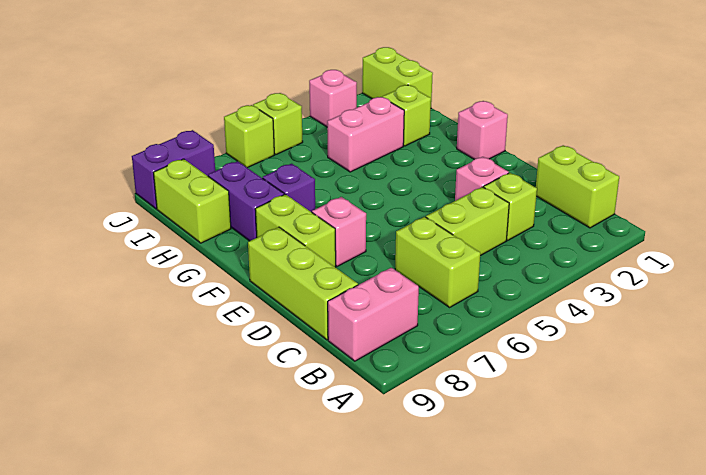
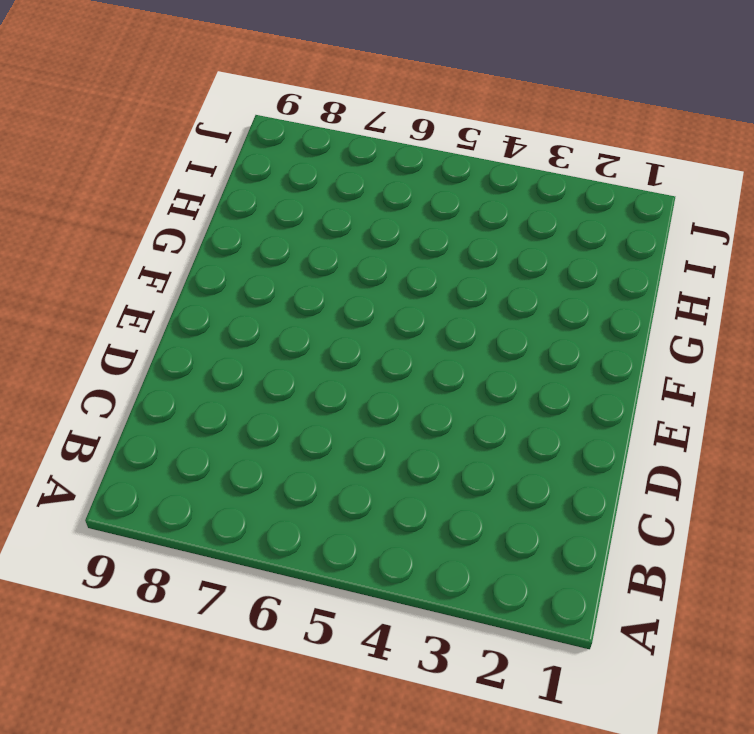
none -> lime 1x2 brick [536,145,619,228]
none -> lime 1x2 brick [395,217,480,307]
none -> pink 1x2 brick [328,268,419,361]

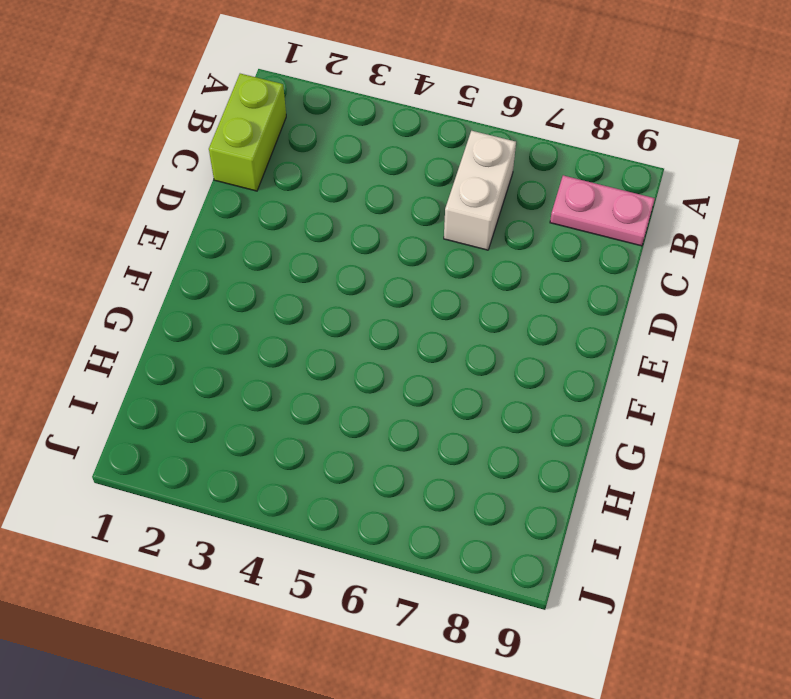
white 1x2 brick [444,131,516,250] -> lime 1x2 brick [395,217,480,307]
pink 1x2 plate [550,175,655,246] -> pink 1x2 brick [328,268,419,361]
none -> lime 1x1 brick [484,173,537,240]
none -> lime 1x2 brick [426,187,509,256]
none -> lime 1x3 brick [248,227,358,340]

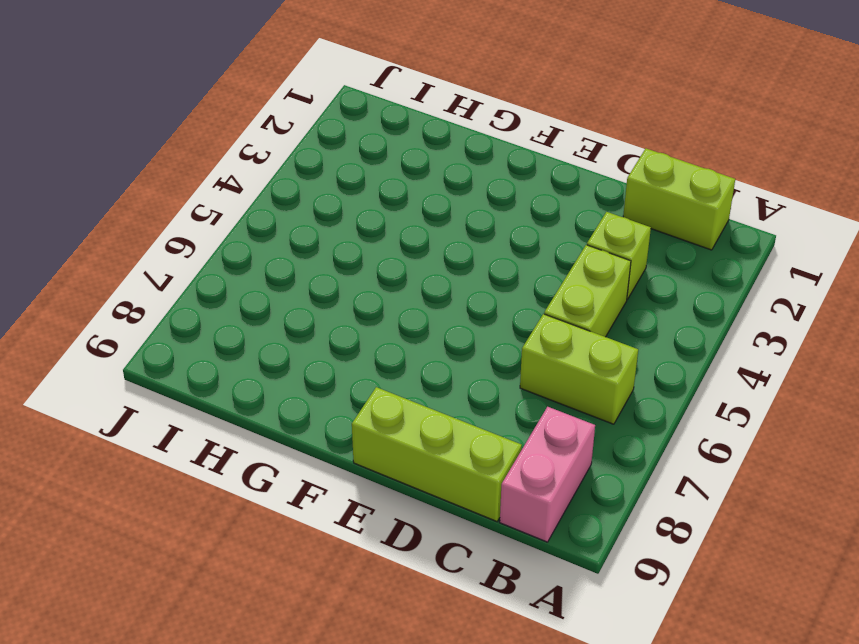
none -> pink 1x1 brick [455,157,509,201]
none -> pink 1x1 brick [312,197,366,266]
none -> lime 1x2 brick [255,194,336,267]

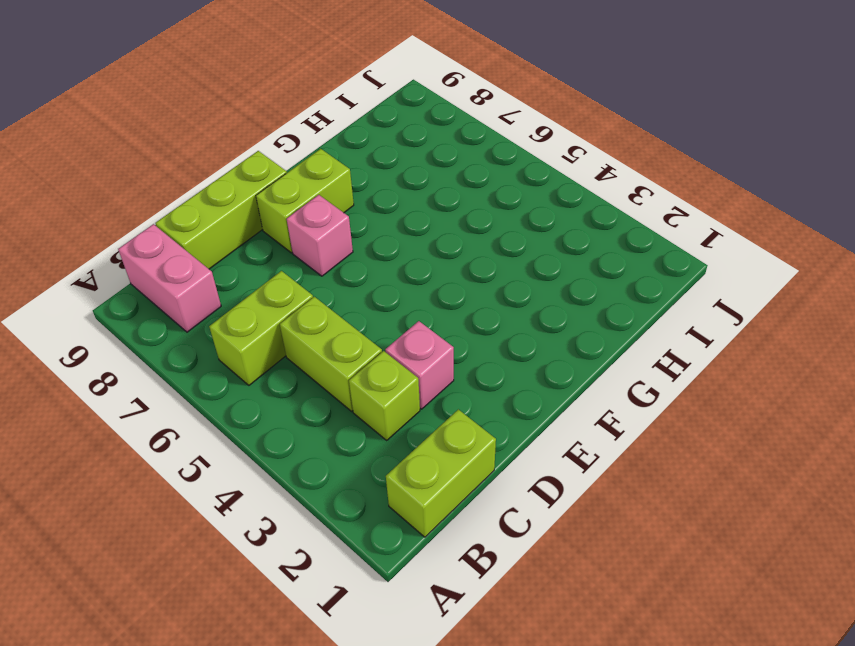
none -> pink 1x1 brick [457,101,508,159]
none -> purple 1x1 brick [263,164,315,212]
none -> purple 1x2 brick [208,161,284,241]

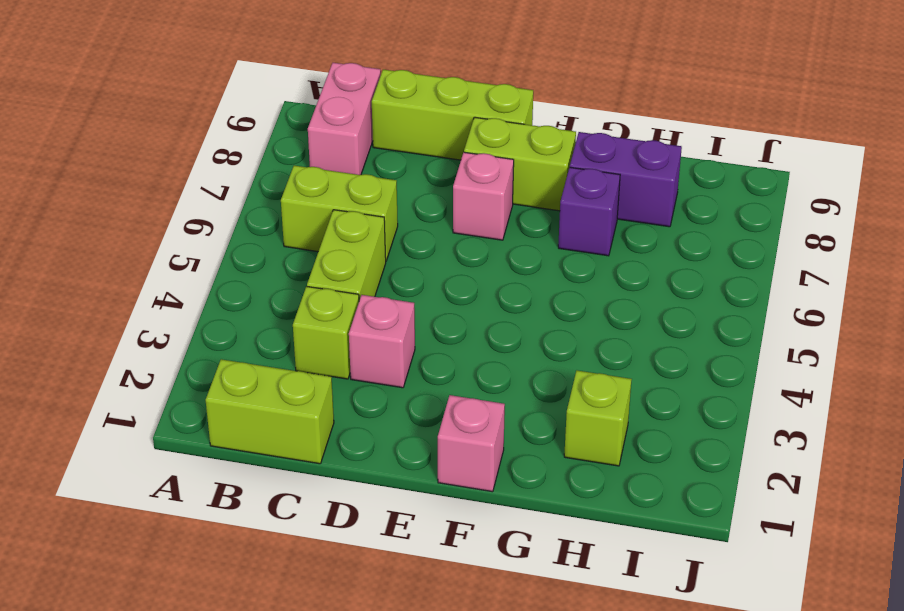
none -> pink 1x2 brick [327,97,404,172]
none -> lime 1x2 brick [153,159,231,243]
none -> lime 1x2 brick [362,47,433,102]

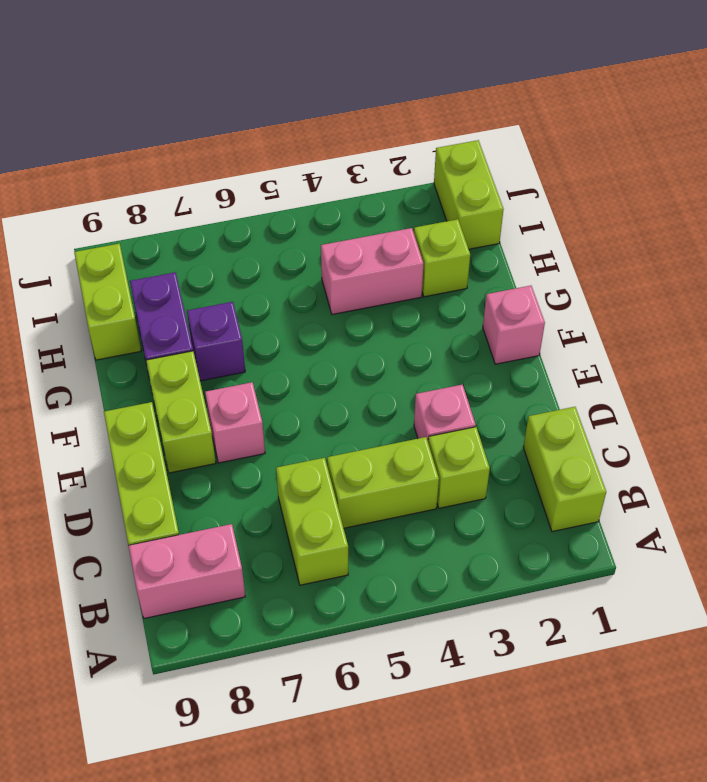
none -> pink 1x1 brick [309,70,357,127]
none -> lime 1x1 brick [253,93,303,154]
none -> lime 1x1 brick [224,105,274,168]

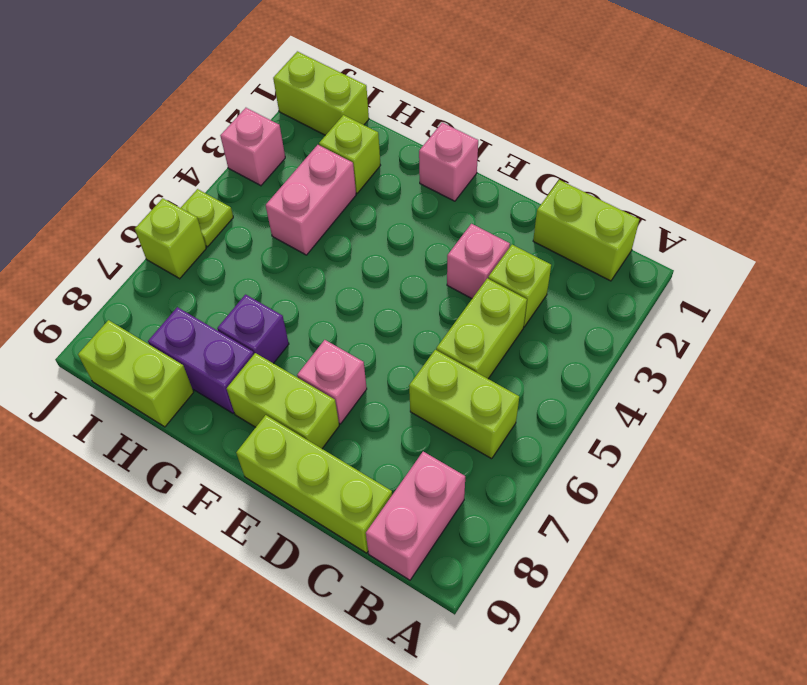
lime 1x1 plate [181,189,233,247] -> lime 1x1 brick [253,93,303,154]
none -> purple 1x2 brick [132,130,215,209]

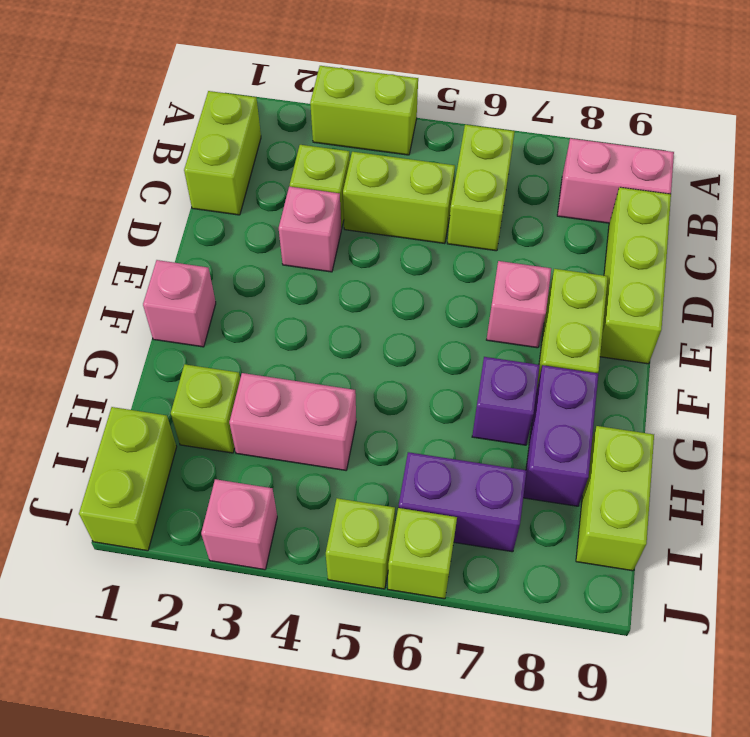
lime 1x2 brick [310,66,418,155] -> none
purple 1x2 brick [399,452,527,552] -> purple 1x2 brick moved to [132,130,215,209]

